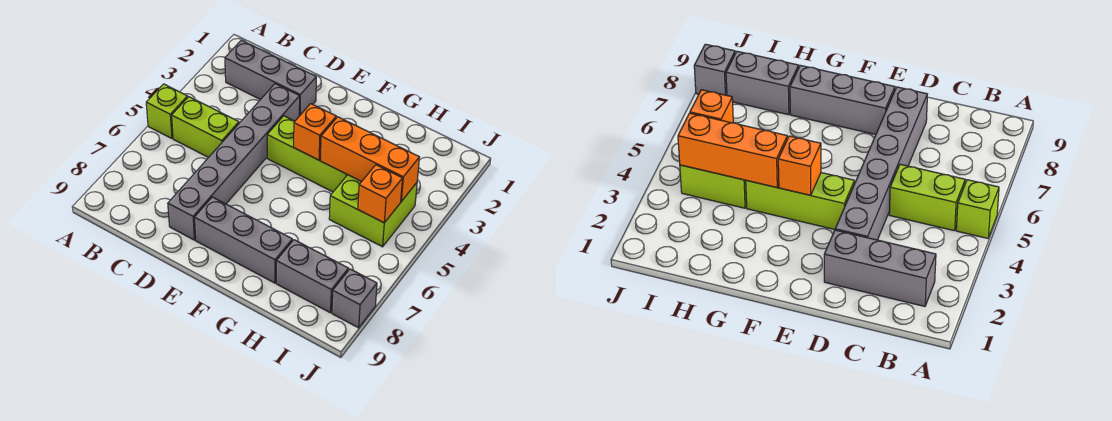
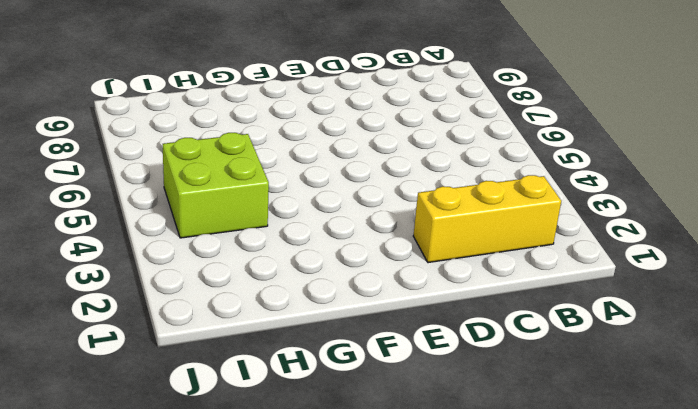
yellow 1x3 brick [413,175,561,263] -> grey 1x3 brick [225,40,316,116]
none -> lime 1x1 brick [146,84,188,138]
none -> lime 1x2 brick [172,97,239,157]
none -> grey 1x6 brick [168,84,300,240]

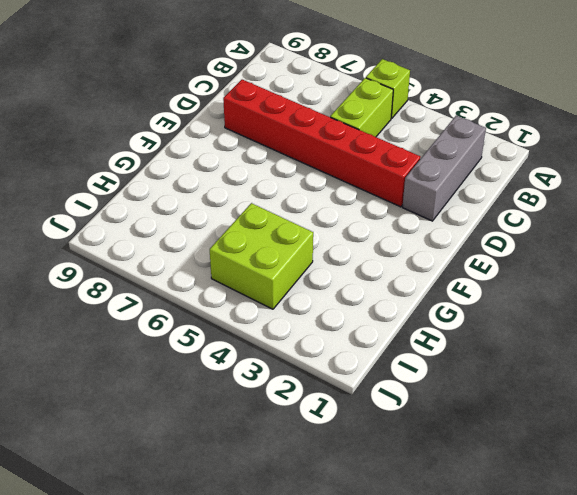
red 1x6 brick [223,80,420,207] -> grey 1x6 brick [168,84,300,240]
none -> lime 1x3 brick [267,116,347,192]
none -> grey 1x3 brick [194,197,292,283]
none -> grey 1x2 brick [276,240,349,313]

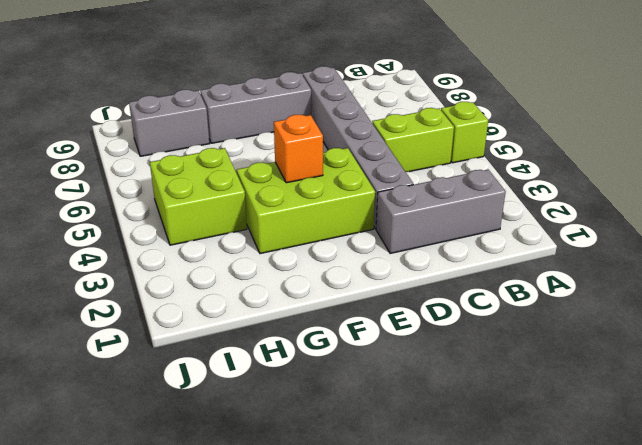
lime 2x3 brick [237,148,375,254] -> lime 1x3 brick [267,116,347,192]
none -> grey 1x1 brick [332,269,377,328]
none -> orange 1x3 brick [320,117,420,201]
none -> orange 1x1 brick [358,165,403,223]

